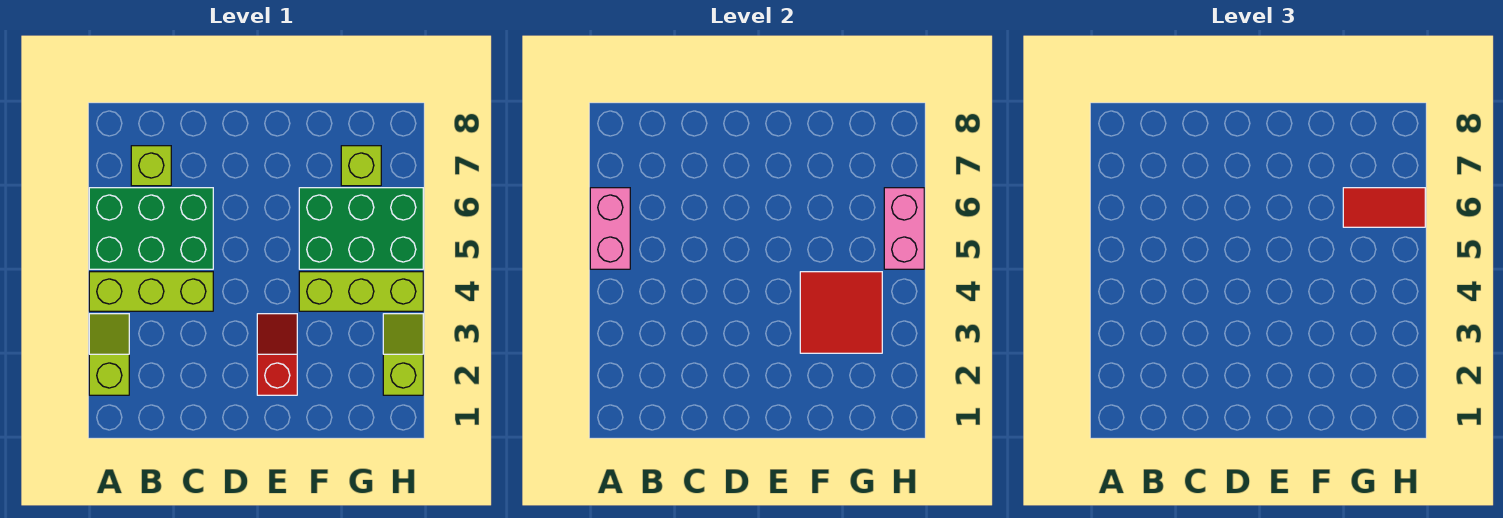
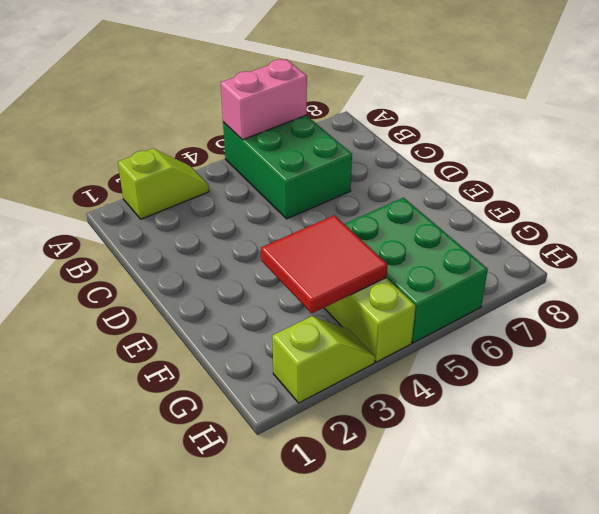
none -> lime 1x3 brick [89,272,213,311]
none -> lime 1x1 brick [131,146,171,186]
none -> red 1x2 slope [257,314,297,395]

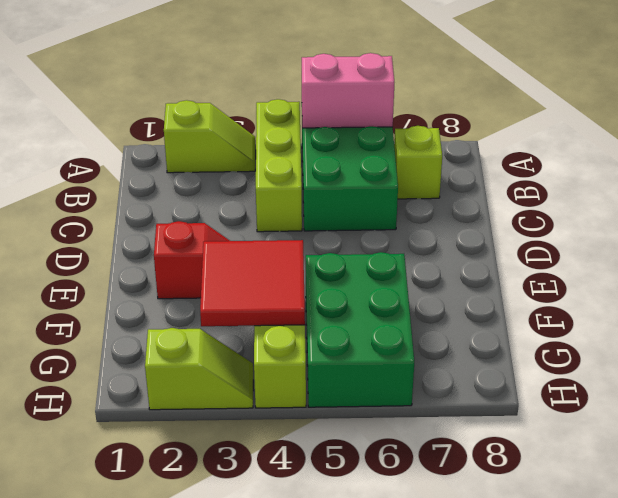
none -> lime 1x1 brick [341,146,381,186]
none -> pink 1x2 brick [884,188,924,269]
none -> red 1x2 tile [1343,188,1425,227]

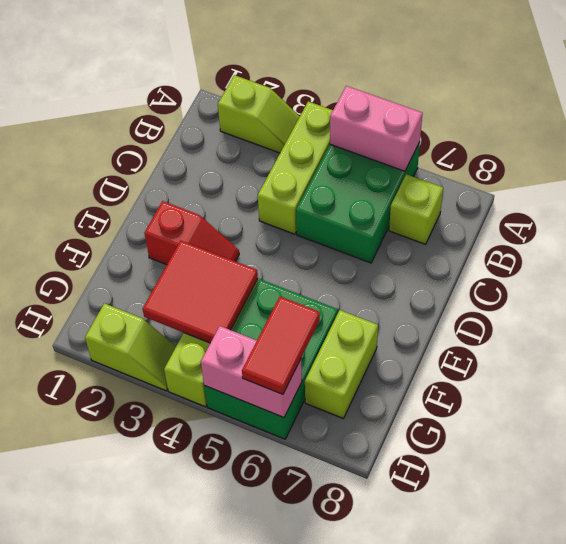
lime 1x2 brick [305,310,378,418] -> lime 1x1 brick [341,146,381,186]

